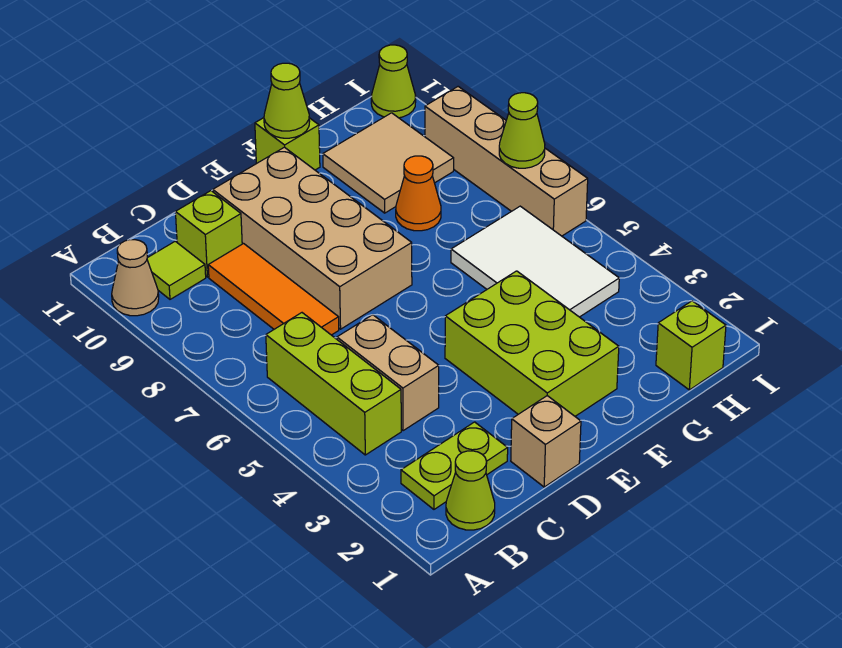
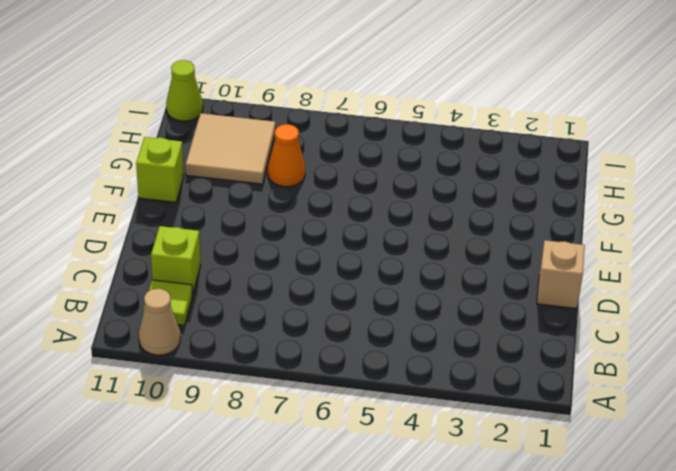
none -> lime 1x1 cone [446,451,495,530]
none -> lime 1x2 plate [401,422,508,509]
none -> lime 1x3 brick [266,313,401,455]

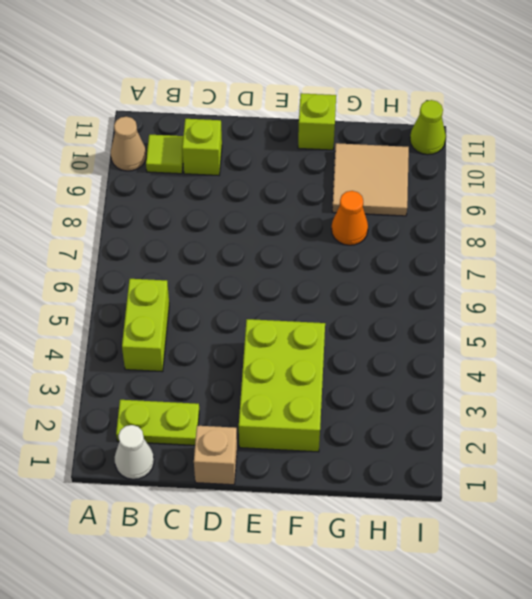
white 1x1 cone [114,425,154,479] -> lime 1x1 cone [446,451,495,530]
lime 1x2 brick [122,279,169,372] -> lime 1x3 brick [266,313,401,455]
none -> tan 1x2 brick [337,315,439,431]
none -> orange 1x3 tile [208,244,339,335]
none -> tan 2x4 brick [213,147,412,329]

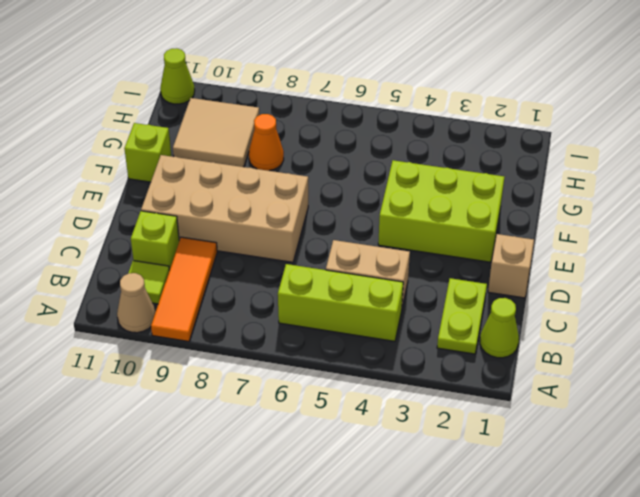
orange 1x3 tile [151,237,217,342] -> orange 1x3 tile turned to [208,244,339,335]
none -> white 2x3 tile [451,206,619,317]
none -> lime 1x1 brick [656,301,726,390]
none -> tan 1x4 brick [425,87,588,236]

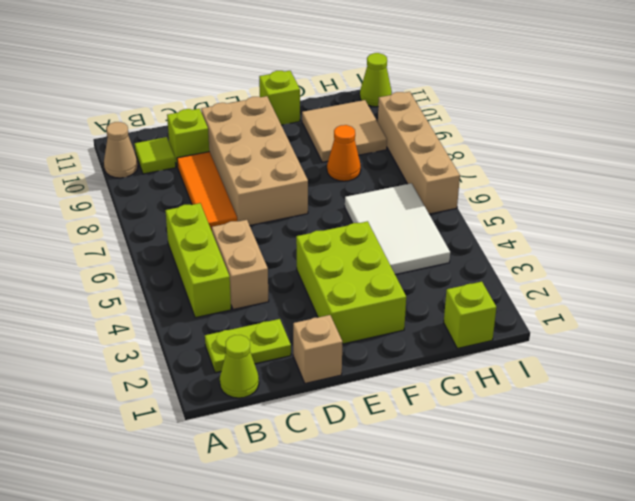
none -> lime 1x1 cone [264,63,310,138]
none -> lime 1x1 cone [499,93,545,168]

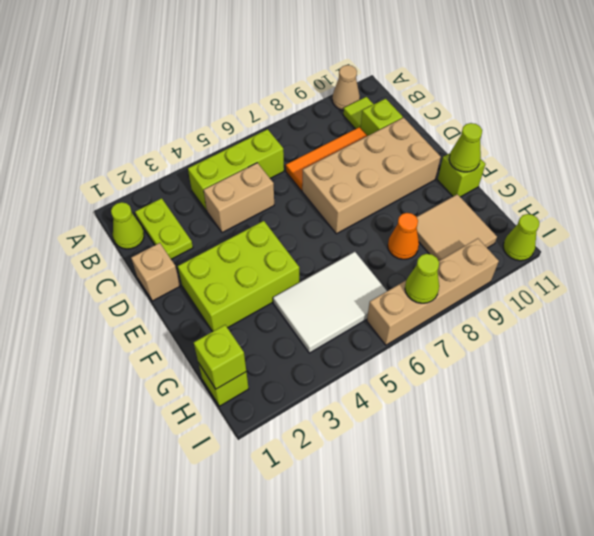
lime 1x1 brick [194,325,246,389] -> none

